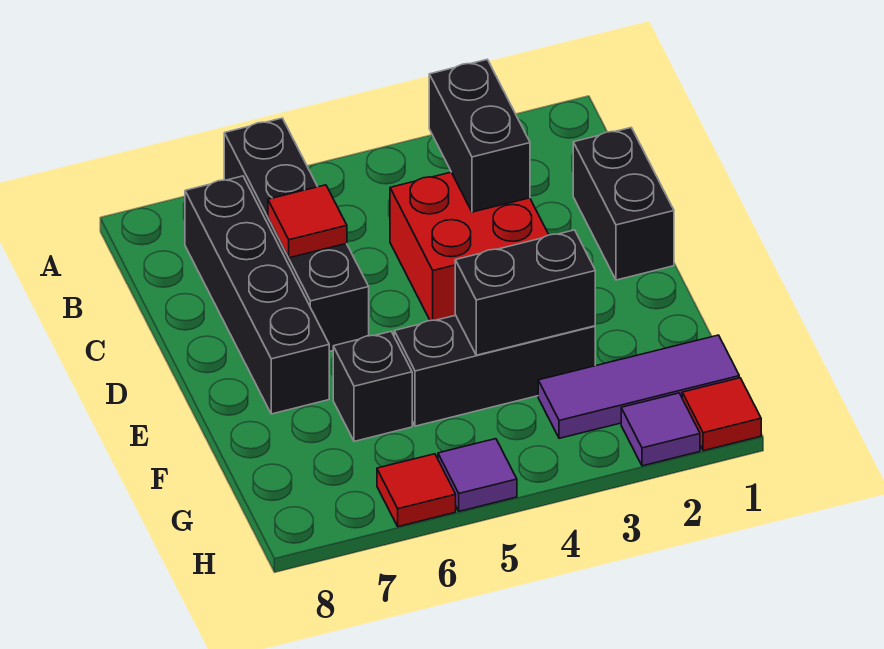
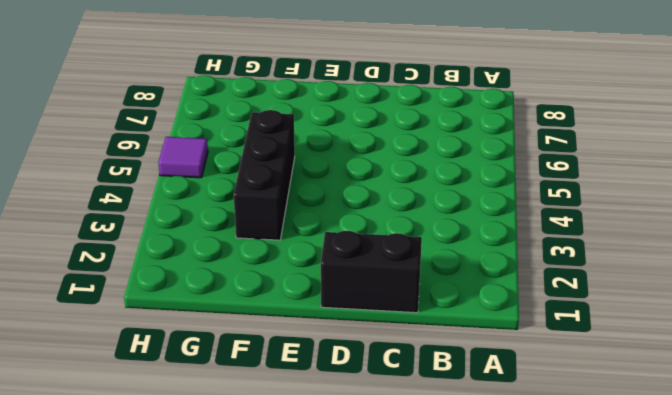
none -> black 1x4 brick [224,118,369,352]
none -> black 1x4 brick [185,176,329,414]
none -> red 2x2 brick [390,172,549,321]

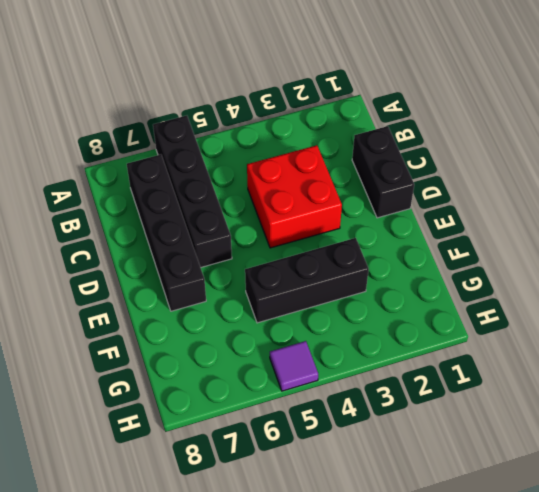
none -> black 1x1 brick [333,332,412,441]
none -> purple 1x3 tile [538,335,739,438]
none -> red 1x1 tile [682,378,761,451]

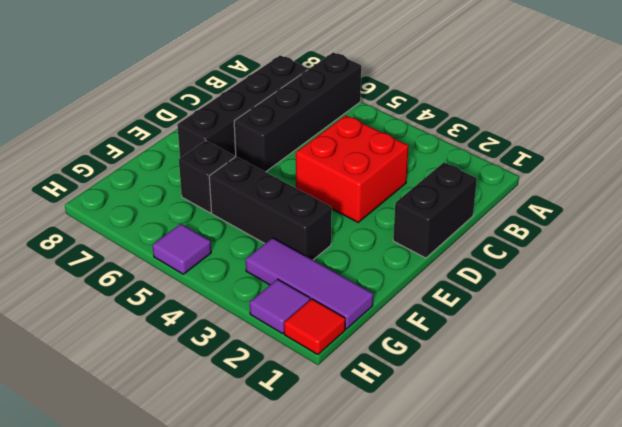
none -> red 1x1 tile [377,454,456,527]
none -> black 1x2 brick [429,60,530,212]
none -> red 1x1 tile [268,185,347,258]

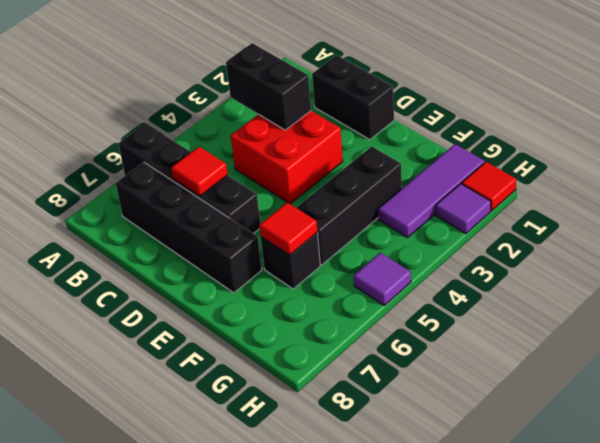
red 1x1 tile [259,202,317,255] -> red 1x1 tile moved to [377,454,456,527]
none -> black 1x2 brick [455,230,595,355]

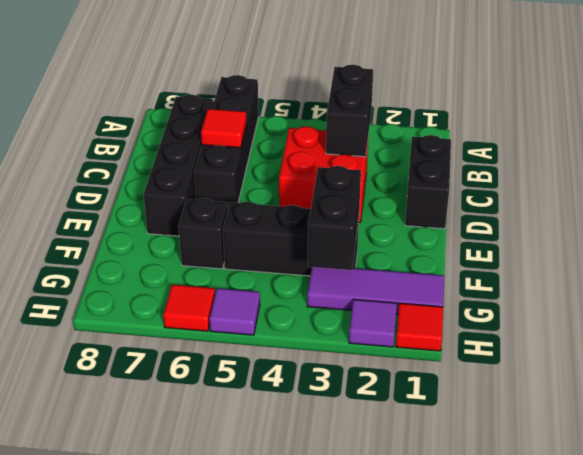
black 1x2 brick [308,166,361,270] -> black 1x2 brick turned to [455,230,595,355]

